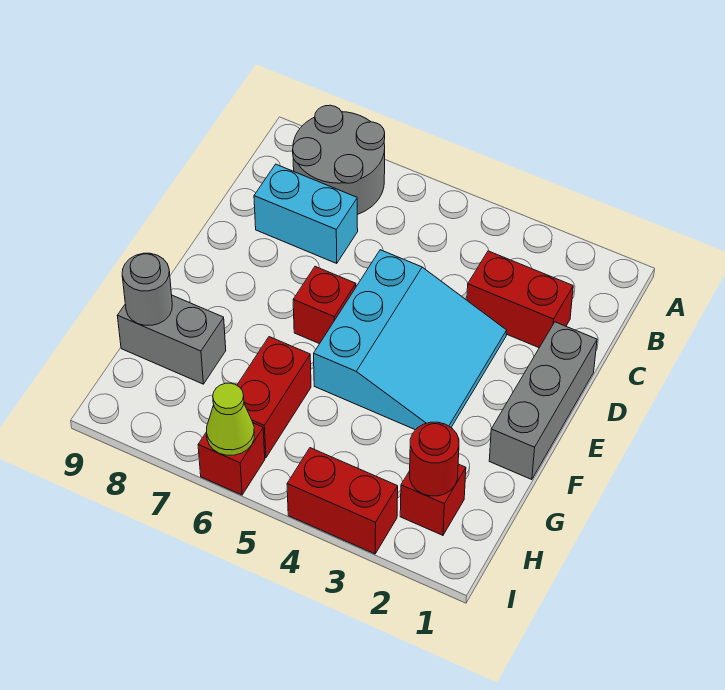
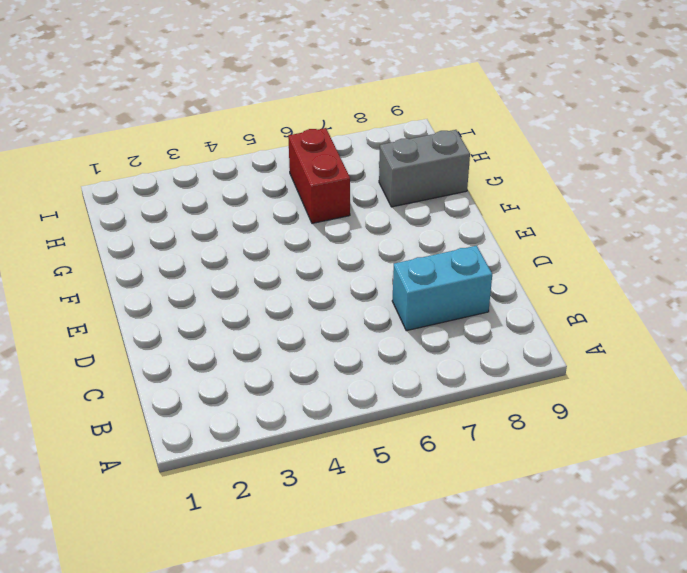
none -> grey 2x2 round brick [293,105,385,214]
none -> red 1x2 brick [467,251,573,348]
none -> grey 1x3 brick [489,322,597,480]

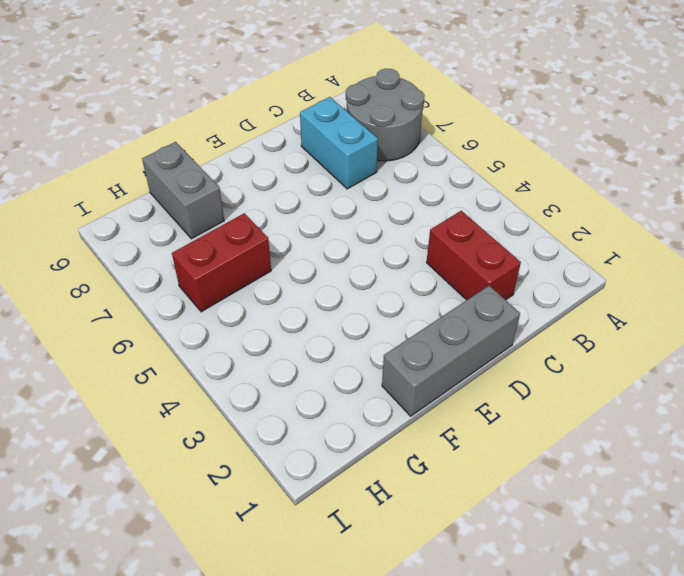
none -> cyan 3x3 slope [314,250,507,430]
none -> red 1x1 brick [293,267,356,344]
none -> red 1x1 brick [400,464,466,535]

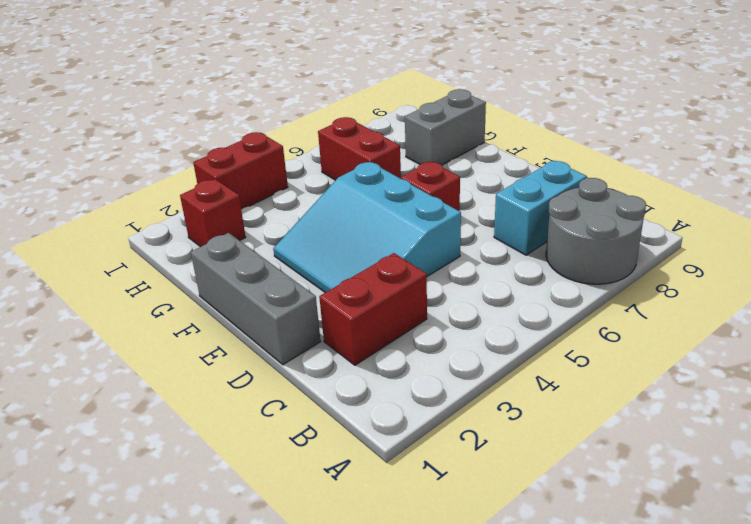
none -> red 1x1 brick [198,423,265,495]
none -> grey 1x1 round brick [122,253,172,325]
none -> red 1x1 round brick [410,422,459,496]

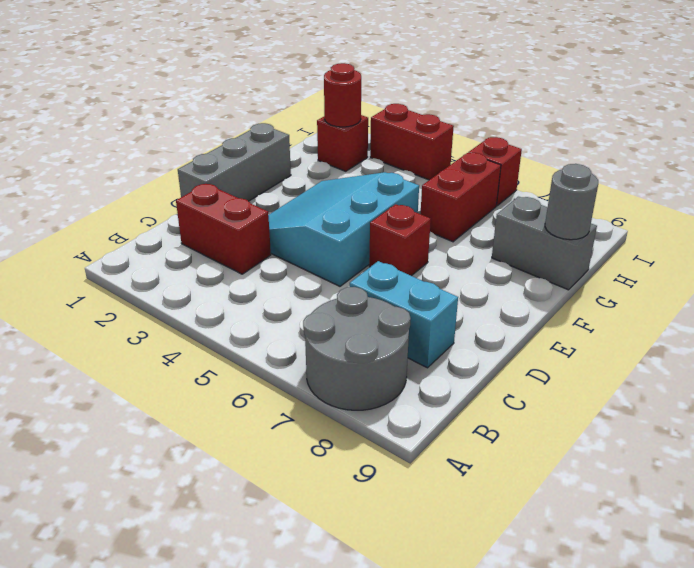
none -> lime 1x1 cone [207,383,255,455]

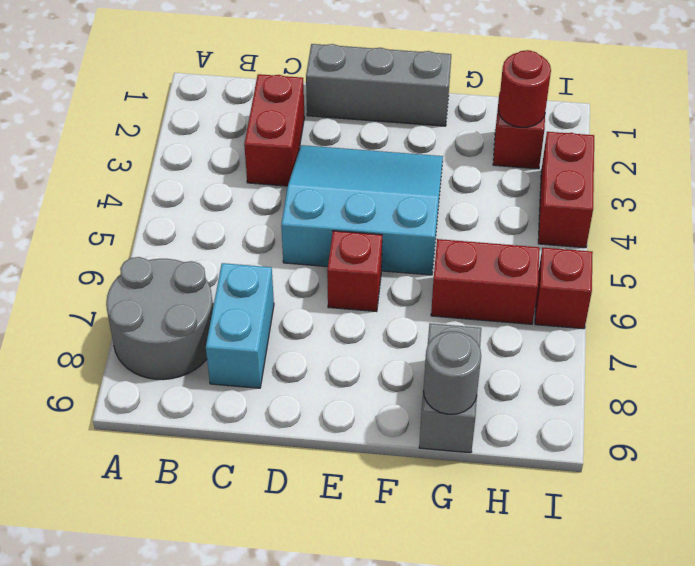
none -> lime 1x1 cone [207,383,255,455]

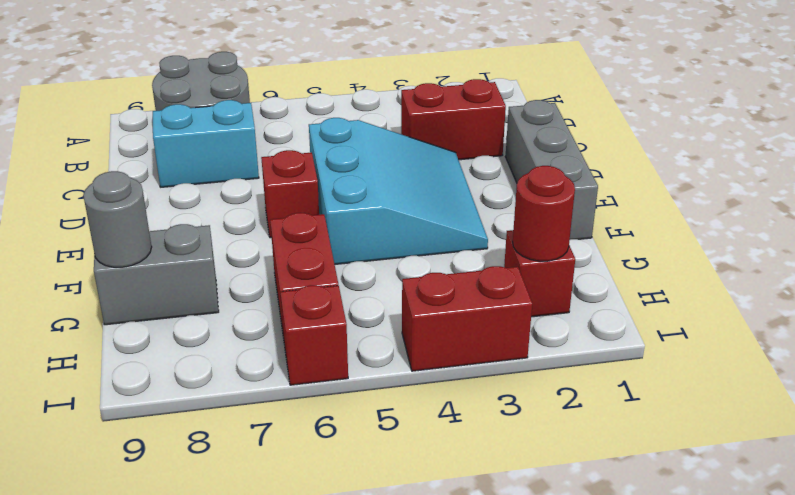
none -> lime 1x1 cone [207,383,255,455]

